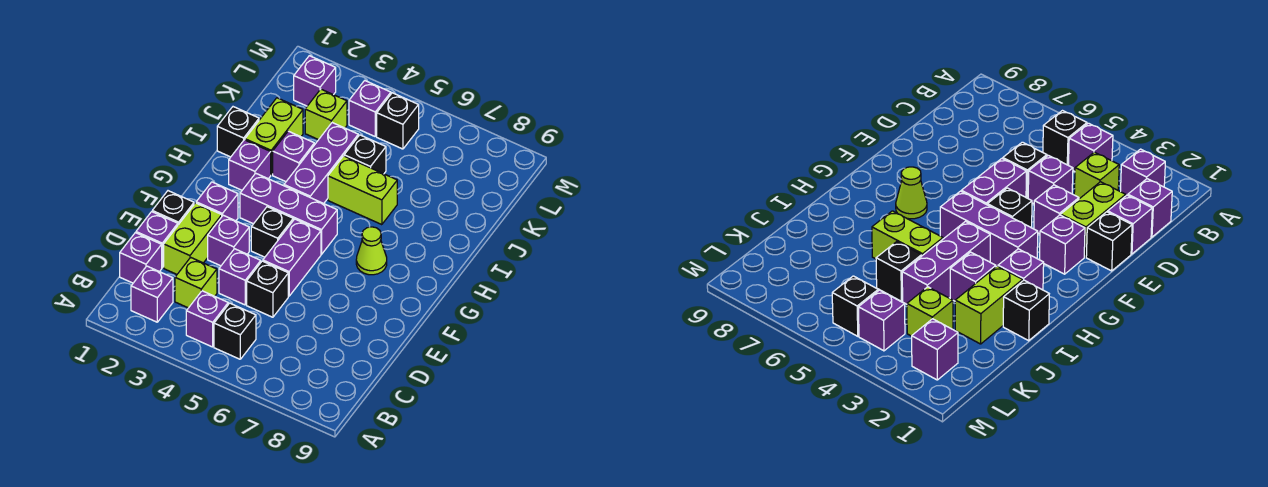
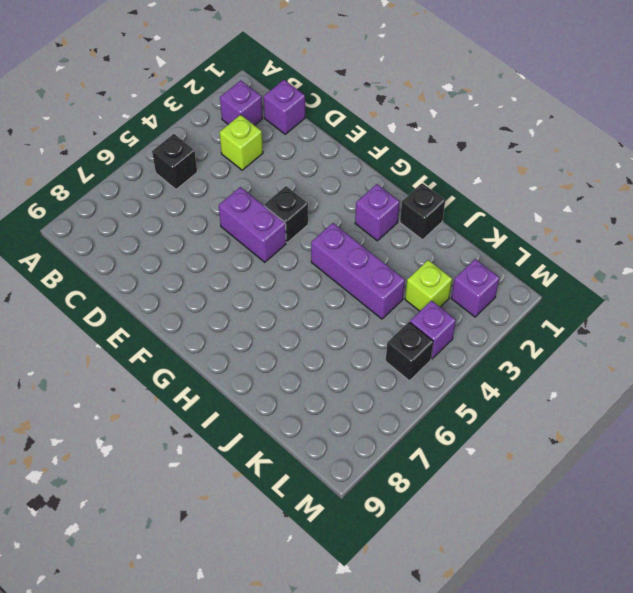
none -> purple 1x1 brick [186,291,228,347]
none -> purple 1x1 brick [136,212,178,268]
none -> lime 1x2 brick [164,203,222,274]

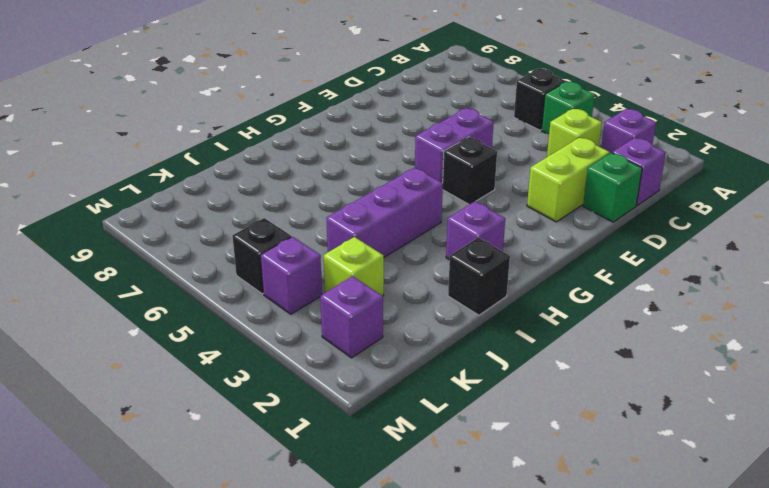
green 1x1 brick [542,82,595,134] -> purple 1x1 brick [186,291,228,347]
green 1x1 brick [583,153,642,222] -> purple 1x1 brick [136,212,178,268]
none -> purple 1x1 brick [219,249,261,305]
none -> black 1x1 brick [247,261,288,317]
none -> black 1x1 brick [152,191,194,225]

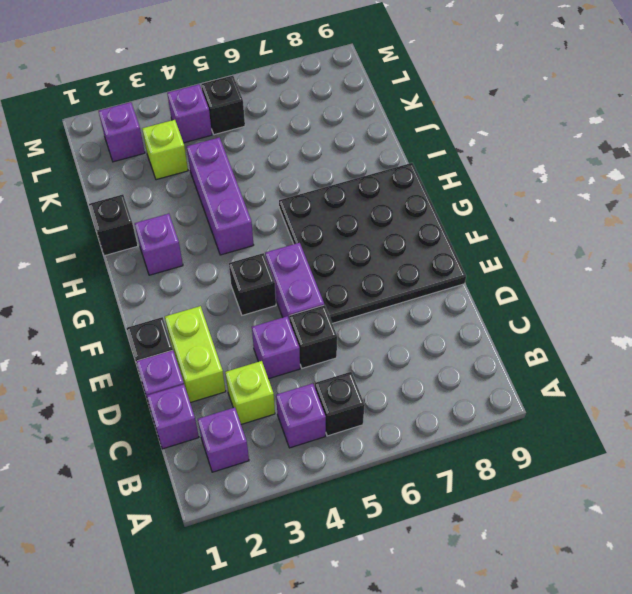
black 4x4 plate [279,163,466,324] -> lime 1x1 cone [356,227,387,275]
none -> purple 1x1 brick [208,215,249,266]
none -> purple 1x1 brick [196,182,238,221]
none -> purple 1x3 brick [240,173,337,254]

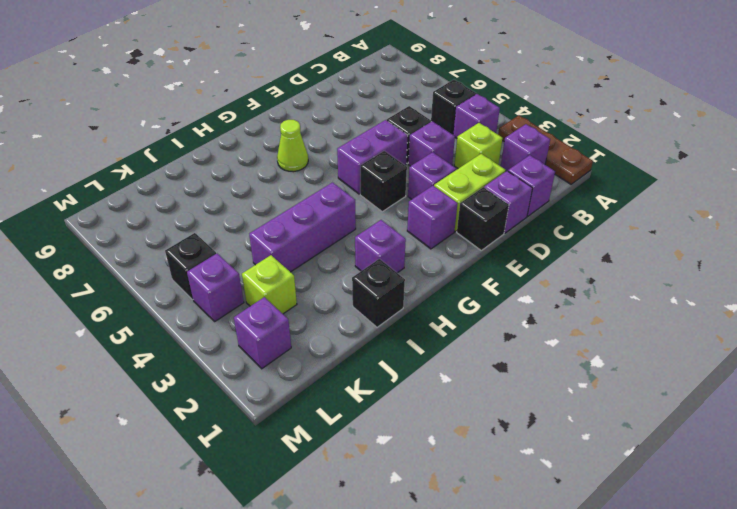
brown 1x3 plate [498,115,593,184] -> none
none -> purple 1x3 brick [240,173,337,254]
none -> lime 1x2 brick [245,98,303,175]
none -> purple 1x1 brick [273,131,314,182]

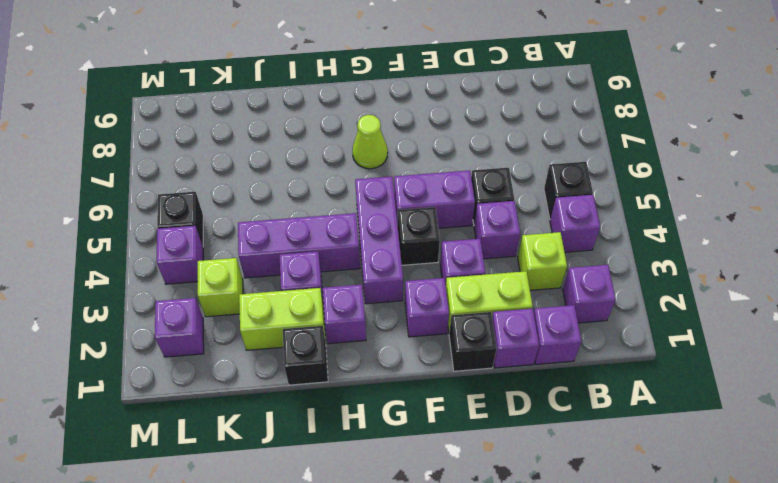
none -> lime 1x2 brick [328,156,397,225]
none -> black 1x1 brick [344,135,386,174]

